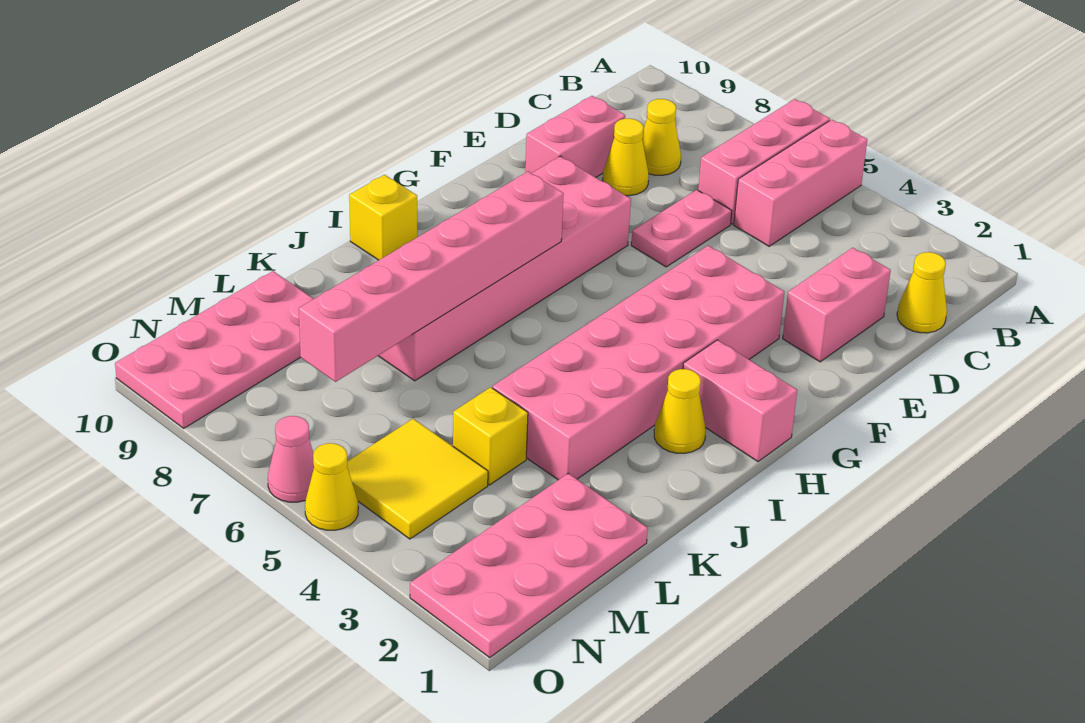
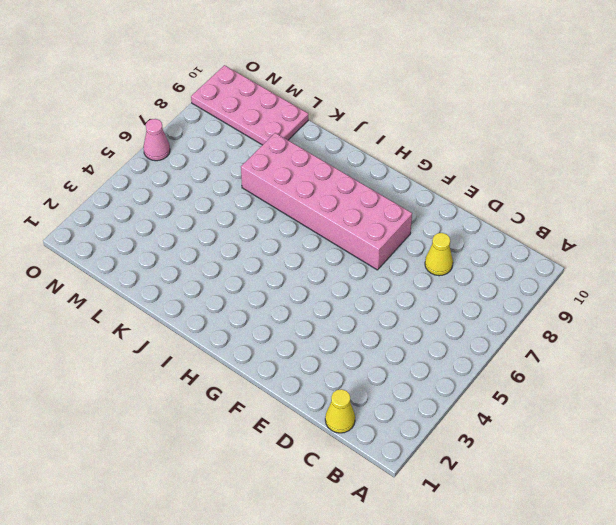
none -> pink 1x3 brick [734,120,867,246]
none -> pink 1x3 brick [698,99,830,224]
none -> yellow 1x1 cone [642,99,681,175]

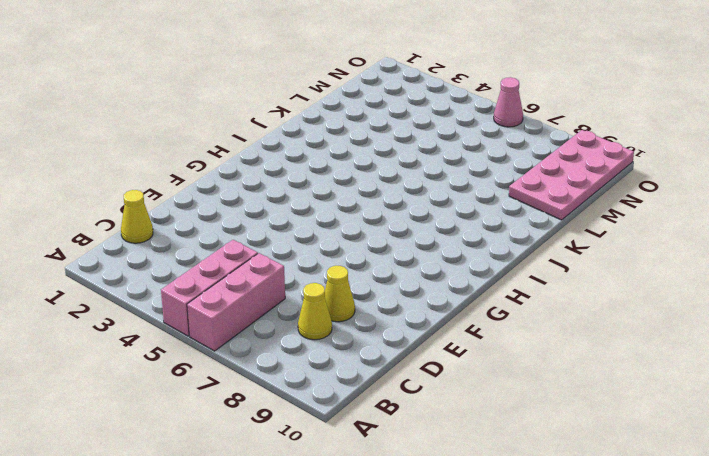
none -> pink 1x2 brick [783,248,891,362]
none -> pink 1x2 plate [631,190,732,267]
none -> pink 1x2 brick [525,96,625,177]

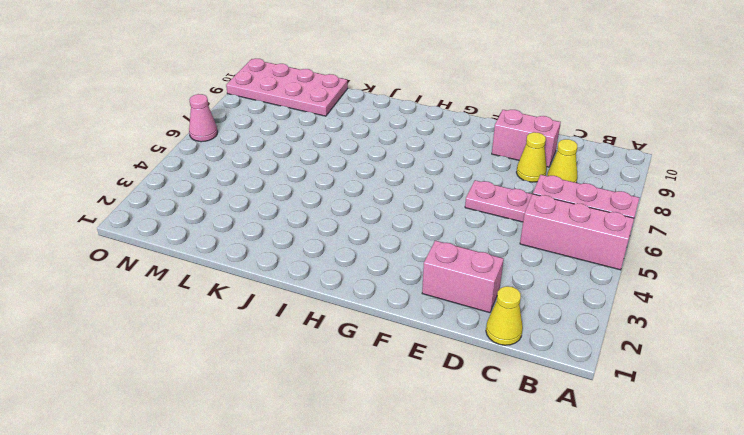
none -> pink 2x6 brick [492,246,784,480]
none -> pink 2x6 brick [378,156,631,381]
none -> pink 1x2 brick [683,340,797,462]

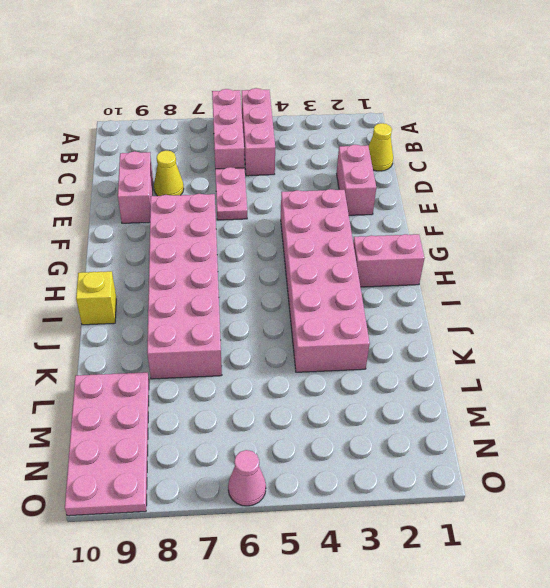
none -> yellow 1x1 cone [642,99,681,175]
none -> yellow 1x1 cone [654,369,706,453]
none -> pink 2x4 plate [410,473,648,657]

